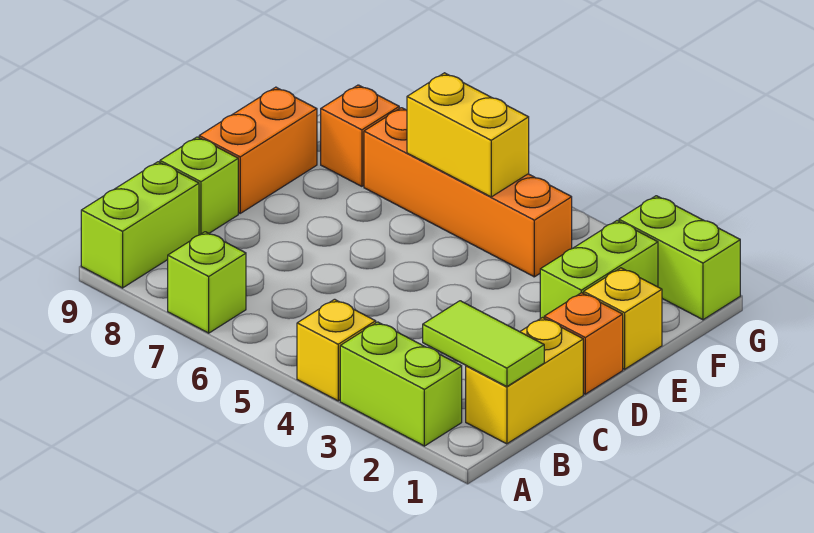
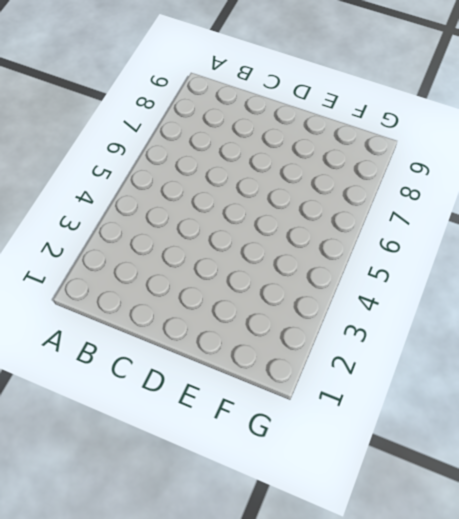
none -> lime 1x2 brick [340,322,462,446]
none -> yellow 1x1 brick [297,299,376,401]
none -> lime 1x1 brick [168,232,246,333]

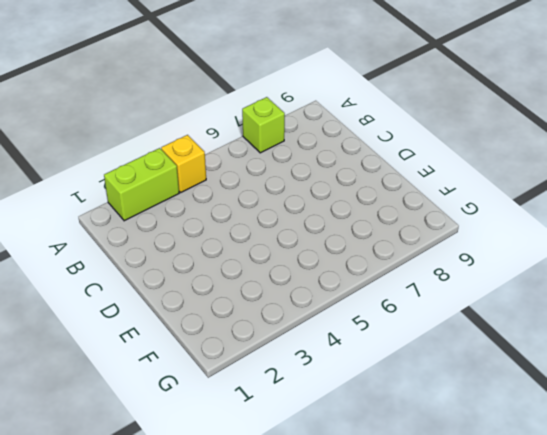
none -> lime 1x2 brick [81,162,199,288]
none -> yellow 1x2 brick [466,318,583,444]
none -> lime 1x1 brick [160,137,238,235]

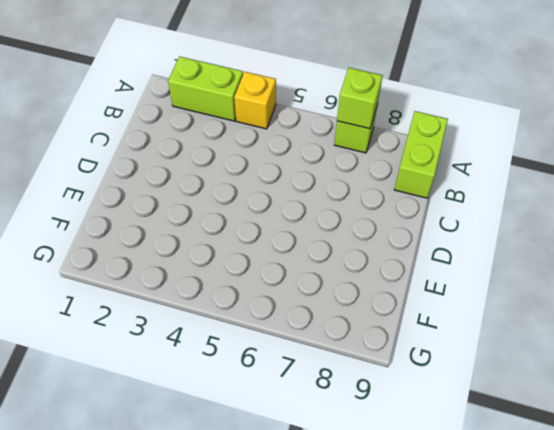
lime 1x1 brick [337,68,383,129] -> lime 1x1 brick moved to [160,137,238,235]
none -> yellow 1x2 brick [466,318,583,444]
none -> orange 1x1 brick [544,293,623,394]
none -> orange 1x2 brick [199,87,317,213]

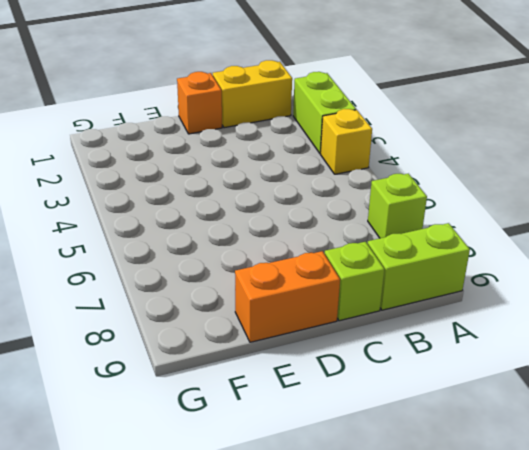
none -> yellow 1x1 brick [584,268,662,369]
none -> lime 1x2 brick [540,221,658,318]
none -> orange 1x4 brick [364,108,572,277]

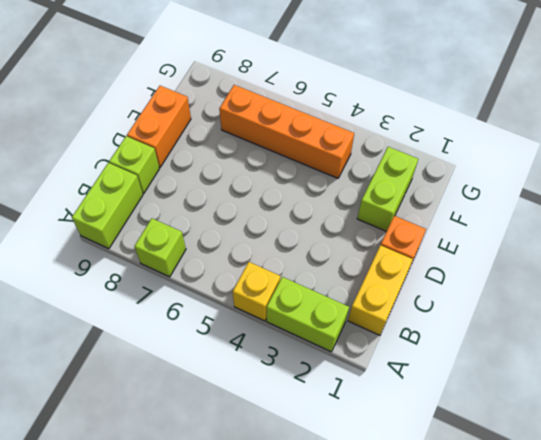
none -> yellow 1x1 brick [584,268,662,369]
none -> orange 1x1 brick [321,85,399,186]
none -> lime 1x2 brick [619,196,740,320]

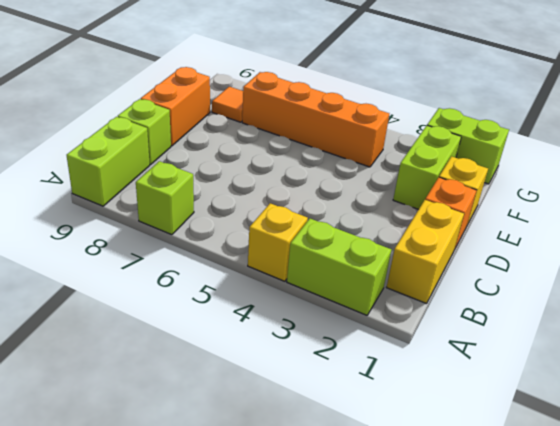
orange 1x1 tile [212,87,243,122] -> orange 1x1 brick [321,85,399,186]
none -> lime 1x2 tile [423,301,544,387]
none -> yellow 1x2 brick [407,73,529,197]

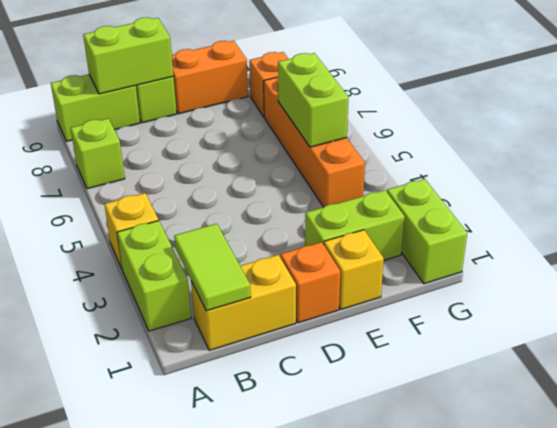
lime 1x2 brick [83,17,173,94] -> none
lime 1x2 brick [278,53,349,147] -> yellow 1x2 brick [407,73,529,197]

